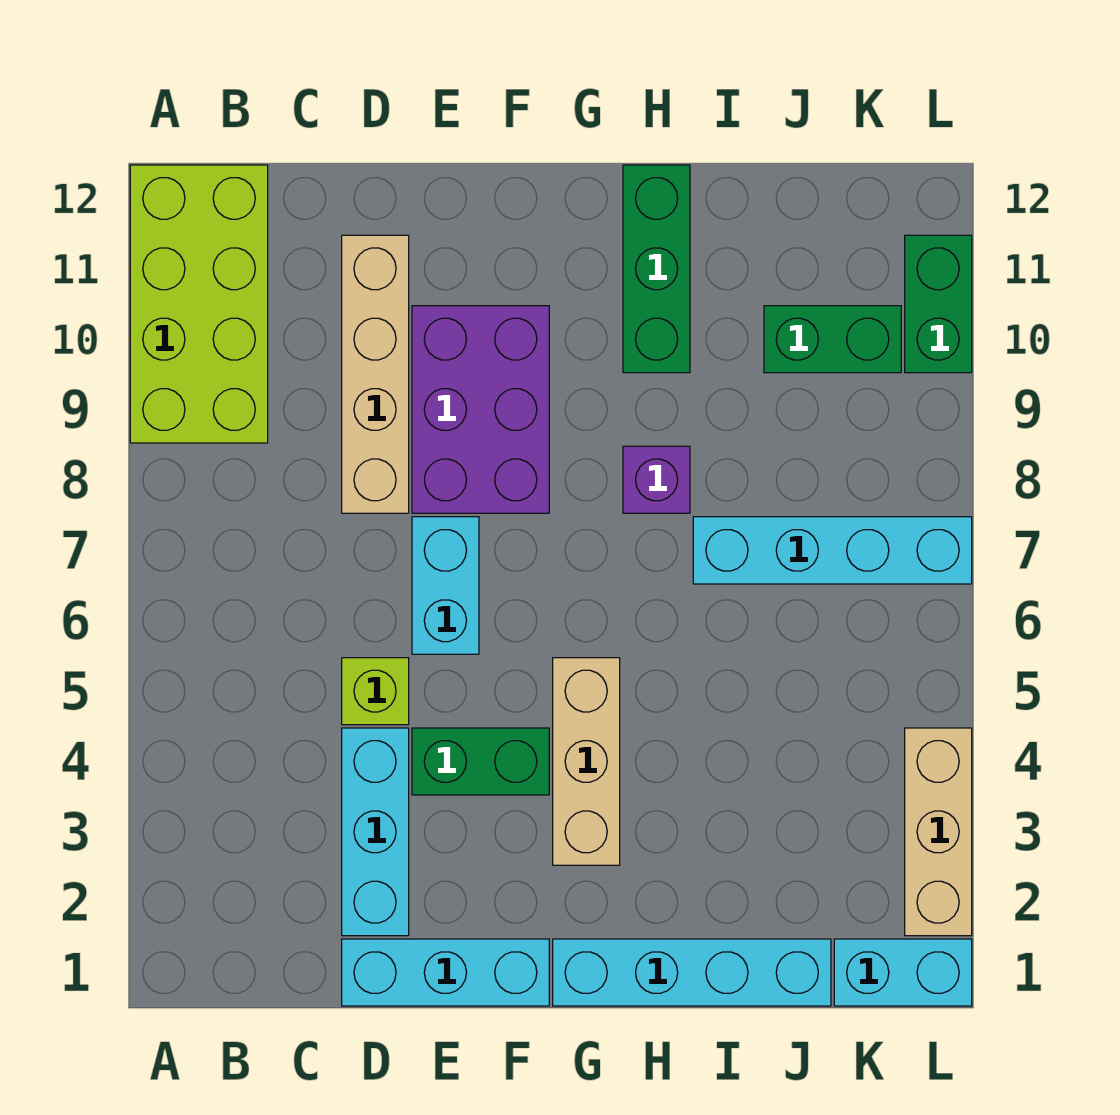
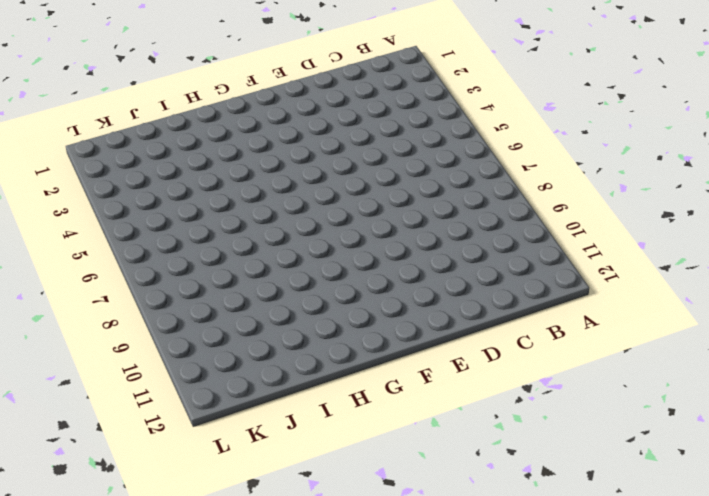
none -> lime 2x4 brick [130,165,268,443]
none -> cyan 1x3 brick [342,939,549,1006]
none -> cyan 1x3 brick [342,728,409,936]

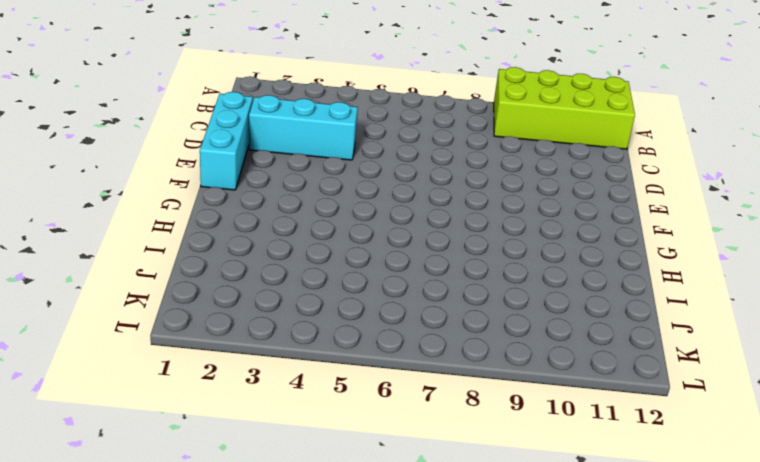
none -> lime 1x1 brick [342,658,409,725]
none -> tan 1x4 brick [342,235,409,513]
none -> green 1x2 brick [412,728,549,795]

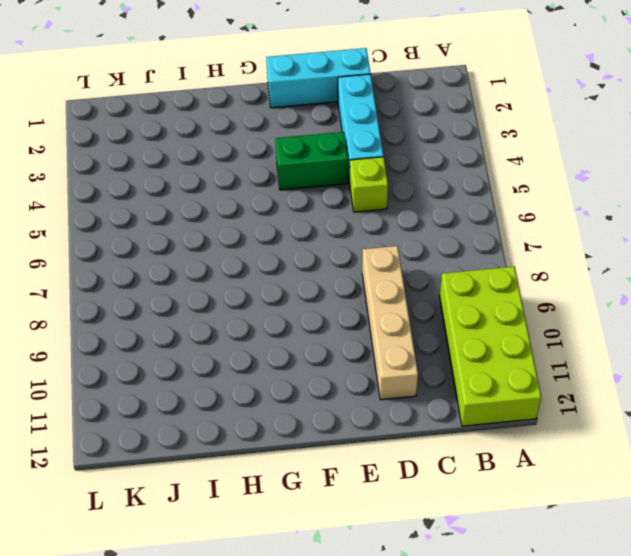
none -> cyan 1x2 brick [412,517,479,654]
none -> purple 2x3 brick [412,306,549,513]
none -> cyan 1x4 brick [553,939,831,1006]

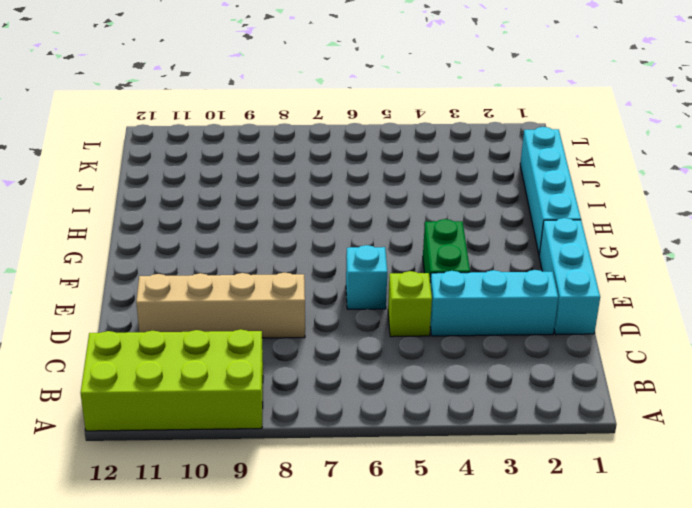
cyan 1x1 brick [346,245,387,309] -> cyan 1x2 brick [412,517,479,654]
none -> purple 2x3 brick [412,306,549,513]
none -> tan 1x3 brick [553,658,620,865]
none -> purple 1x1 brick [623,446,690,513]

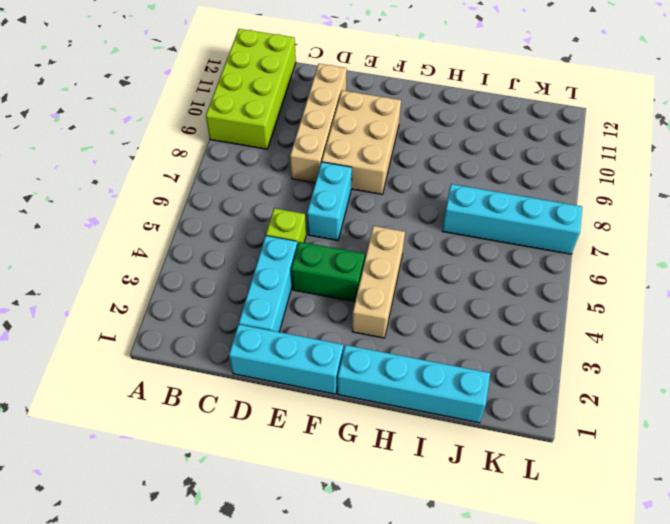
tan 2x3 brick [322,91,401,194] -> purple 2x3 brick [412,306,549,513]
none -> purple 1x1 brick [623,446,690,513]
none -> green 1x3 brick [623,165,690,373]
none -> green 1x2 brick [764,306,901,373]

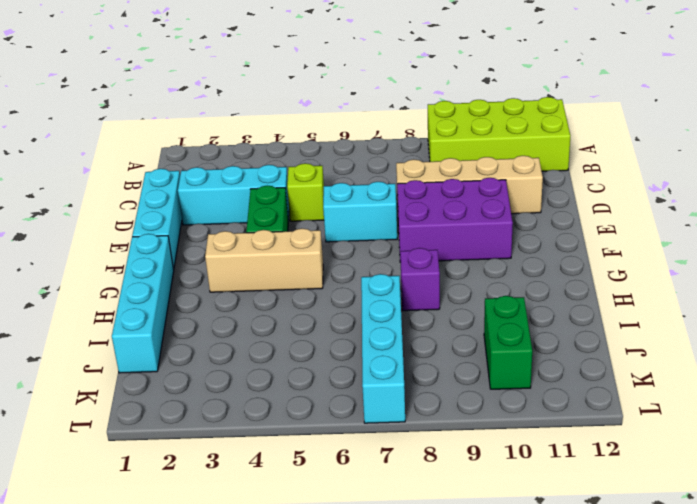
none -> green 1x3 brick [623,165,690,373]
none -> cyan 1x2 brick [834,939,972,1006]
none -> tan 1x3 brick [905,728,972,936]

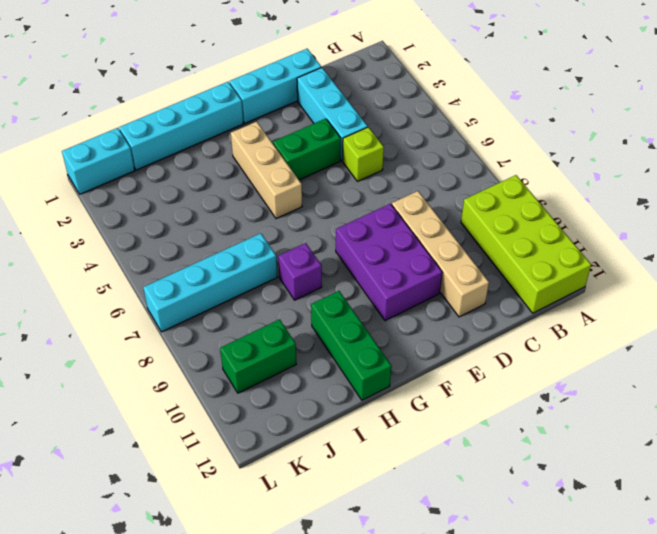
none -> cyan 1x2 brick [412,517,479,654]
none -> tan 1x3 brick [905,728,972,936]
none -> green 1x2 brick [905,235,972,373]

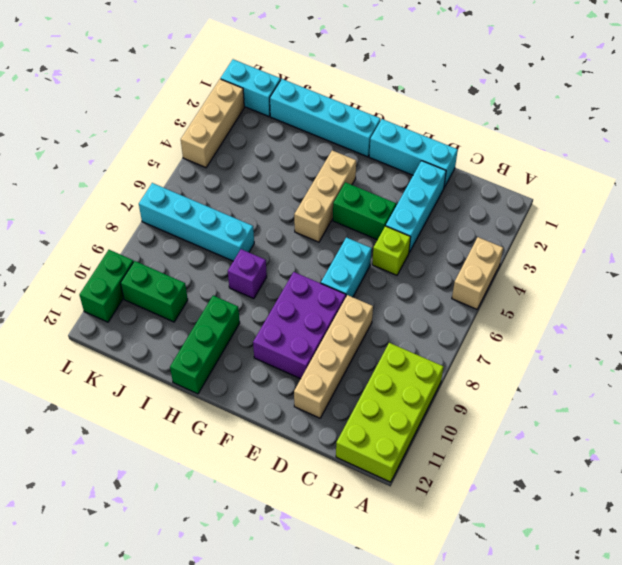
tan 1x2 brick [452,237,503,309] -> none

